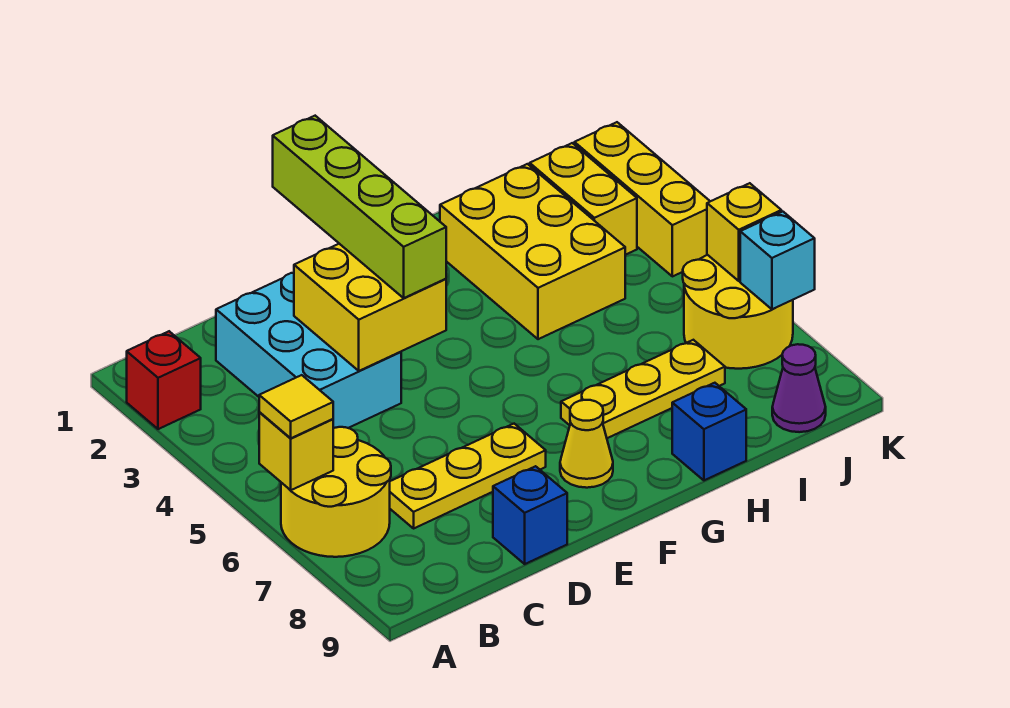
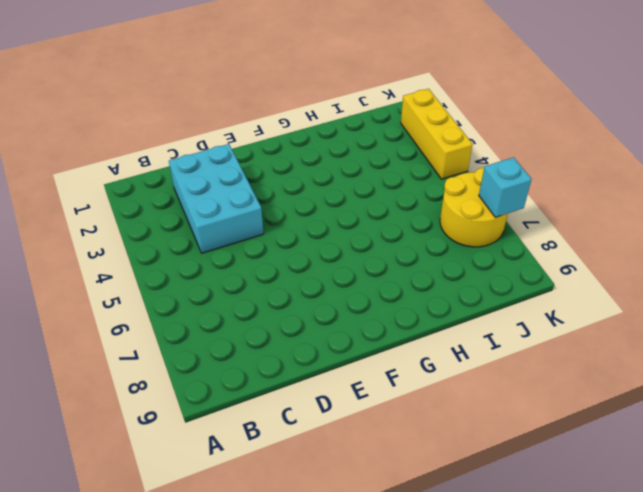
none -> red 1x1 brick [127,331,201,429]
none -> yellow 2x2 round brick [281,427,391,557]
none -> yellow 1x3 plate [390,424,546,528]

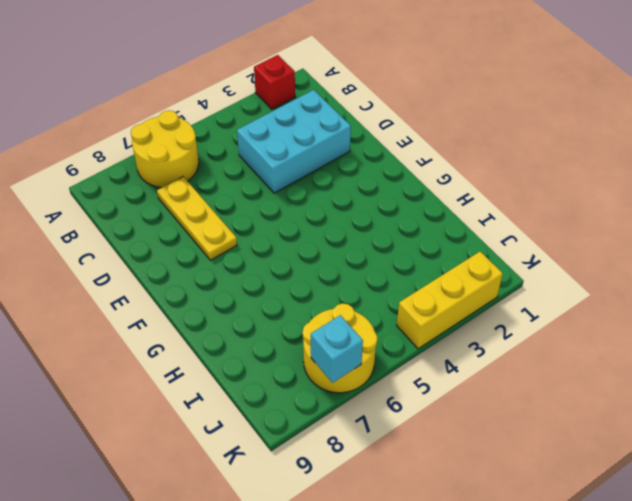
none -> blue 1x1 brick [493,466,567,564]
none -> yellow 1x1 cone [560,400,613,488]
none -> yellow 1x3 plate [561,340,725,438]

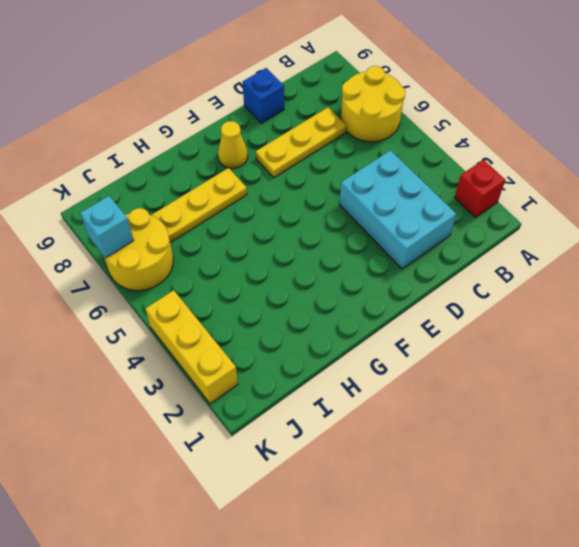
none -> yellow 2x3 brick [440,164,625,339]
none -> blue 1x1 brick [672,383,746,480]
none -> yellow 1x2 brick [530,143,637,255]

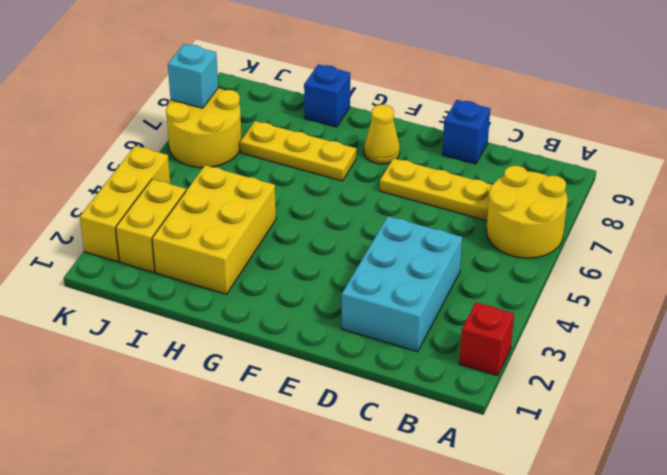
none -> purple 1x1 cone [772,344,826,432]
none -> yellow 1x1 brick [259,412,333,490]
none -> yellow 2x2 brick [294,244,446,371]

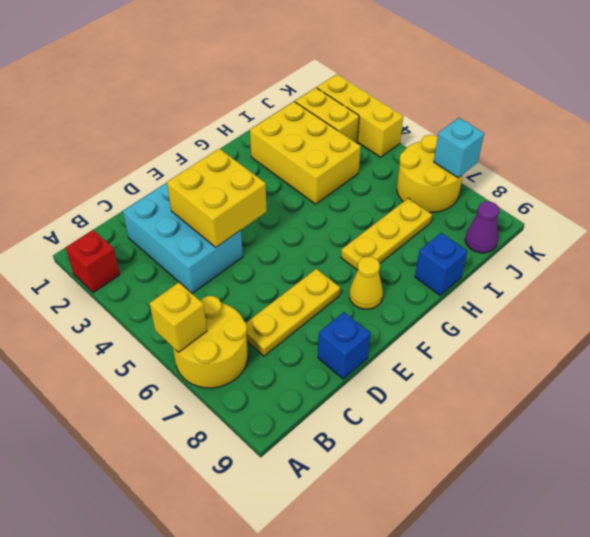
none -> yellow 1x1 brick [707,183,781,281]
none -> yellow 1x1 tile [259,375,333,438]
none -> lime 1x4 brick [273,116,446,298]

